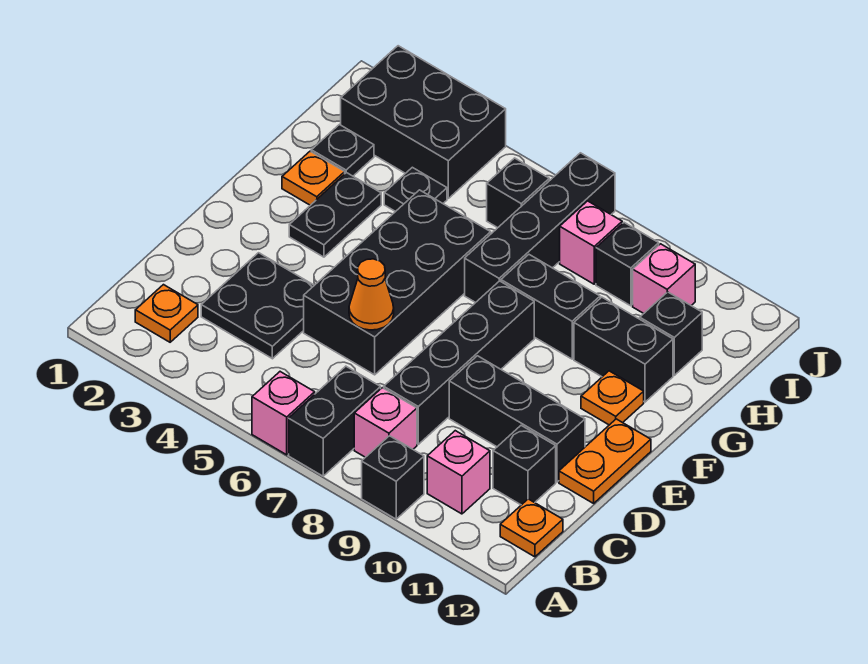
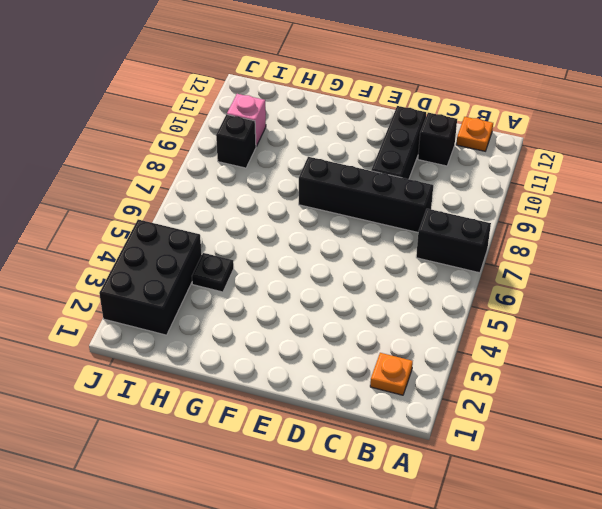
none -> pink 1x1 brick [252,372,315,455]
none -> black 1x1 brick [362,436,424,519]
none -> pink 1x1 brick [354,388,417,457]

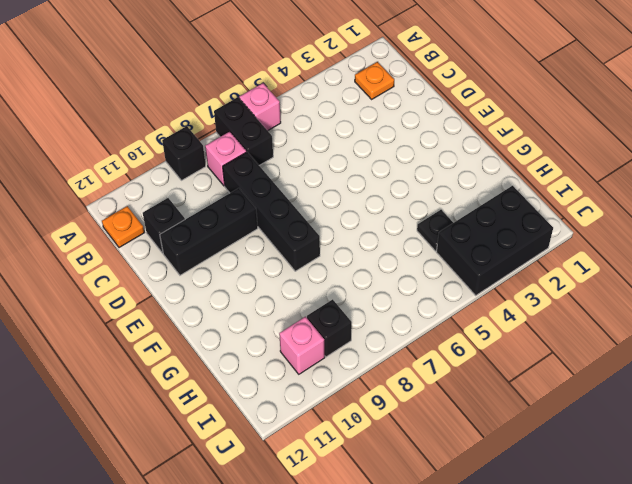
none -> pink 1x1 brick [427,431,490,514]
none -> black 2x2 plate [201,253,314,359]
none -> black 2x4 brick [304,190,491,375]

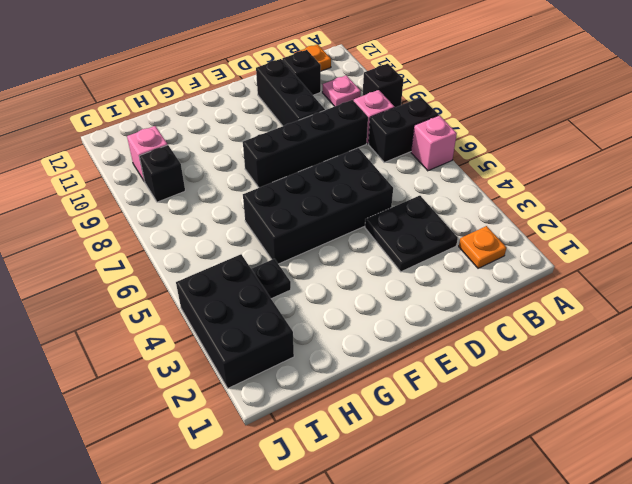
pink 1x1 plate [322,75,361,106] -> pink 1x1 brick [427,431,490,514]
none -> orange 1x2 plate [559,419,651,503]
none -> black 1x2 plate [289,173,381,257]
none -> orange 1x1 plate [581,371,644,425]

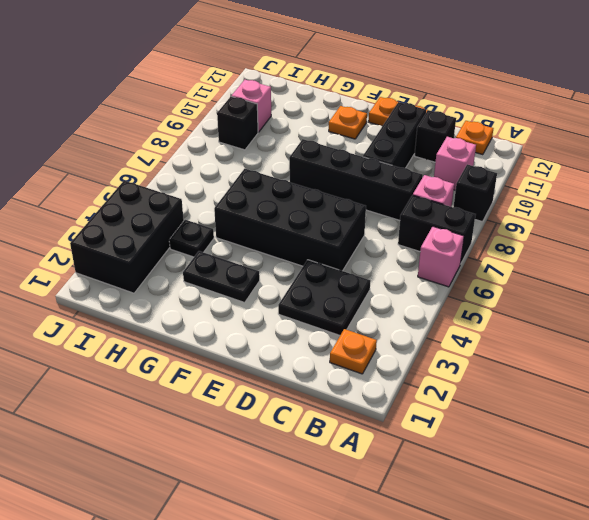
none -> orange 1x1 plate [282,151,345,205]
none -> black 1x4 brick [465,153,615,303]
none -> black 1x2 brick [501,255,600,359]

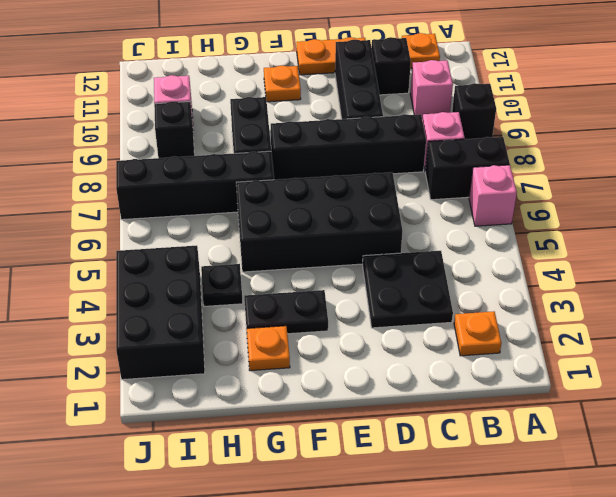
none -> black 1x2 brick [574,297,673,402]
none -> black 1x1 plate [311,125,374,176]
none -> black 1x1 brick [640,292,702,375]

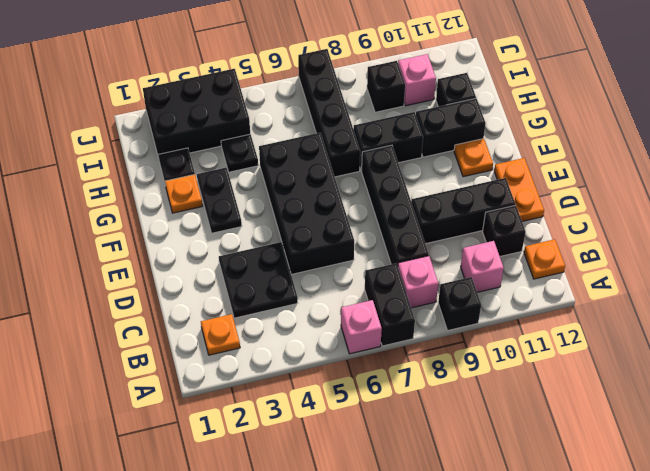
none -> black 1x1 brick [487,158,549,228]
none -> pink 1x1 brick [560,201,622,284]
none -> orange 1x1 cone [349,259,394,330]

